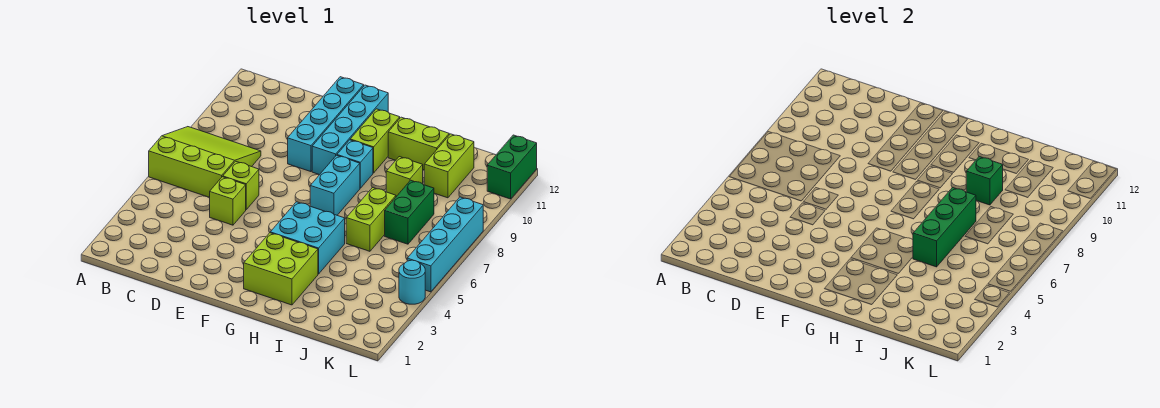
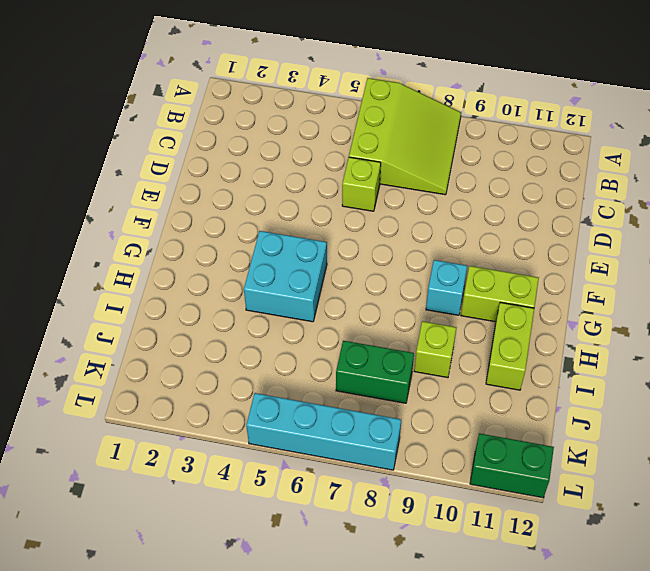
none -> lime 1x1 brick [210,177,246,225]
none -> cyan 1x4 brick [288,77,364,172]
none -> cyan 1x4 brick [312,85,388,175]

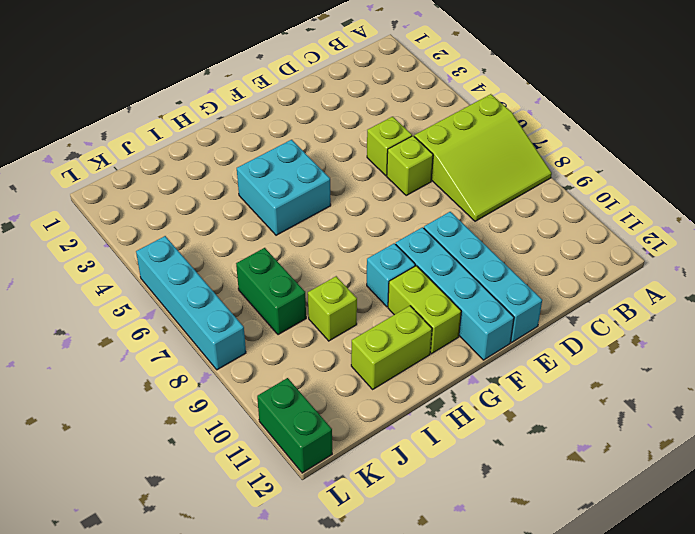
none -> lime 2x2 brick [244,233,318,305]
none -> cyan 1x2 brick [310,155,360,215]
none -> lime 1x2 brick [346,187,396,251]

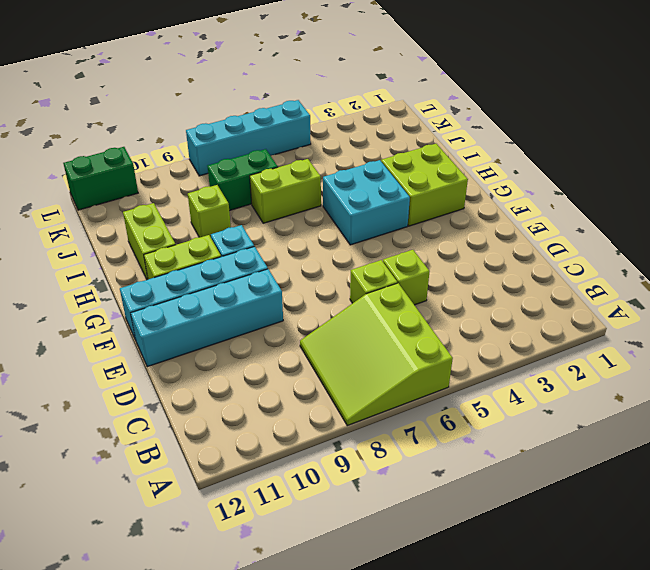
none -> cyan 1x2 brick [310,155,360,215]
none -> lime 1x2 brick [424,134,474,198]
none -> cyan 1x1 round brick [399,260,425,304]

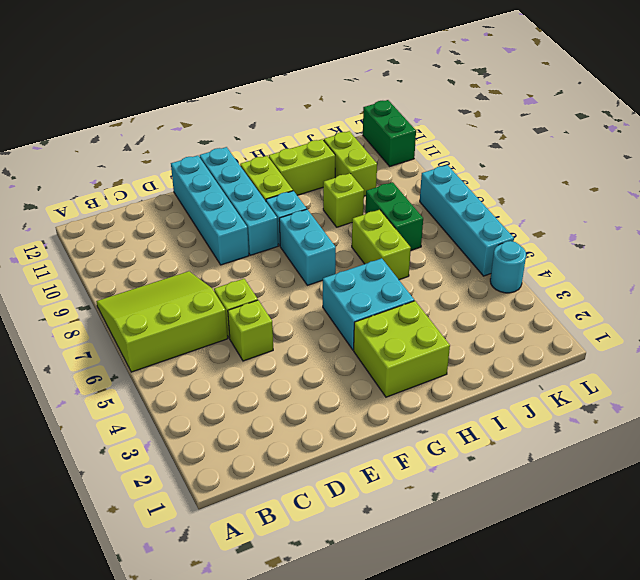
none -> green 1x3 brick [913,187,976,267]
none -> green 1x1 brick [966,157,1003,205]

